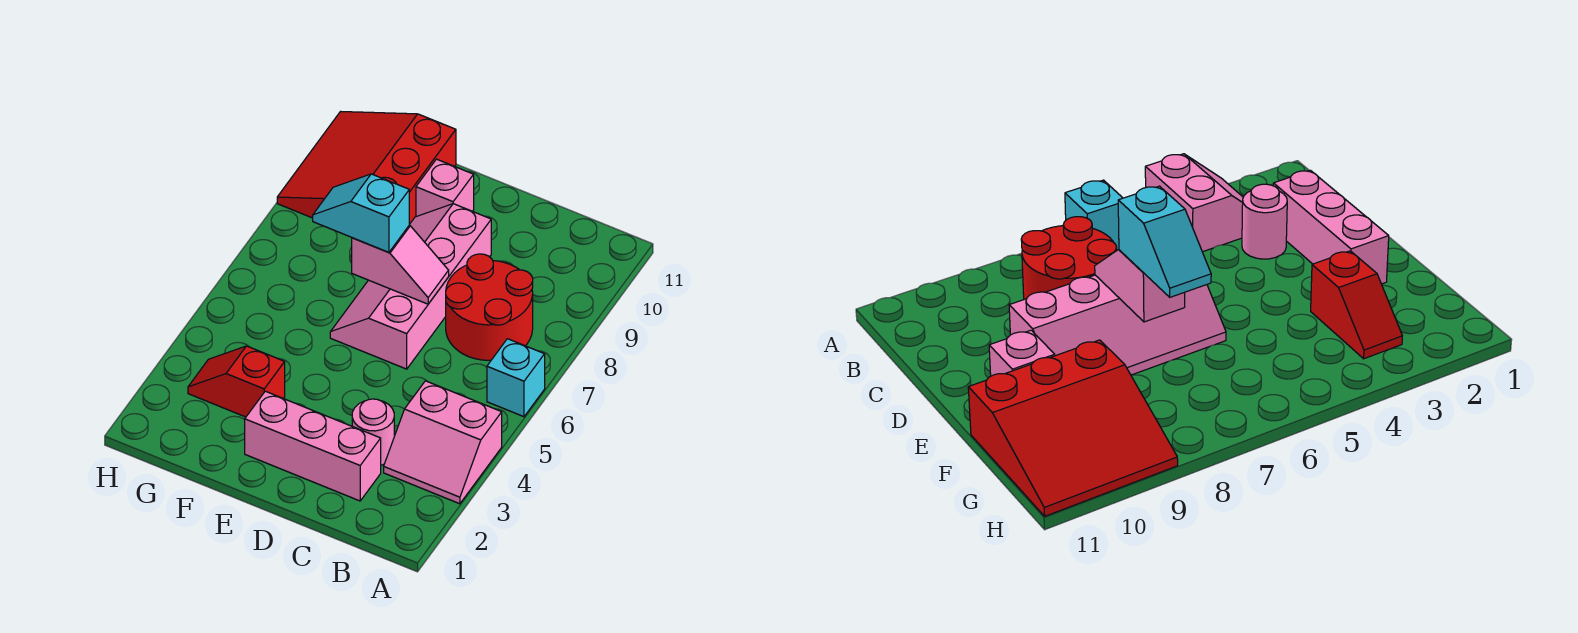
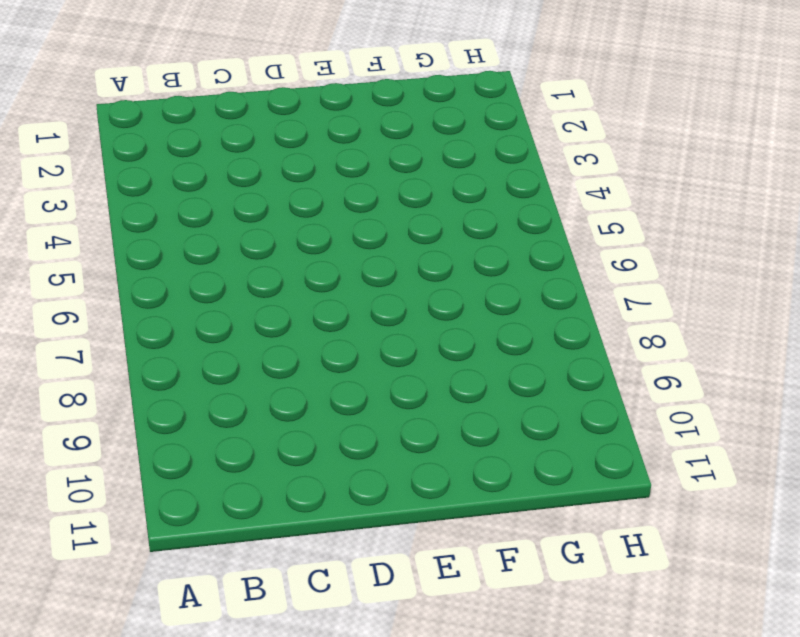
none -> pink 2x2 slope [384,381,502,504]
none -> cyan 1x1 brick [487,339,545,417]

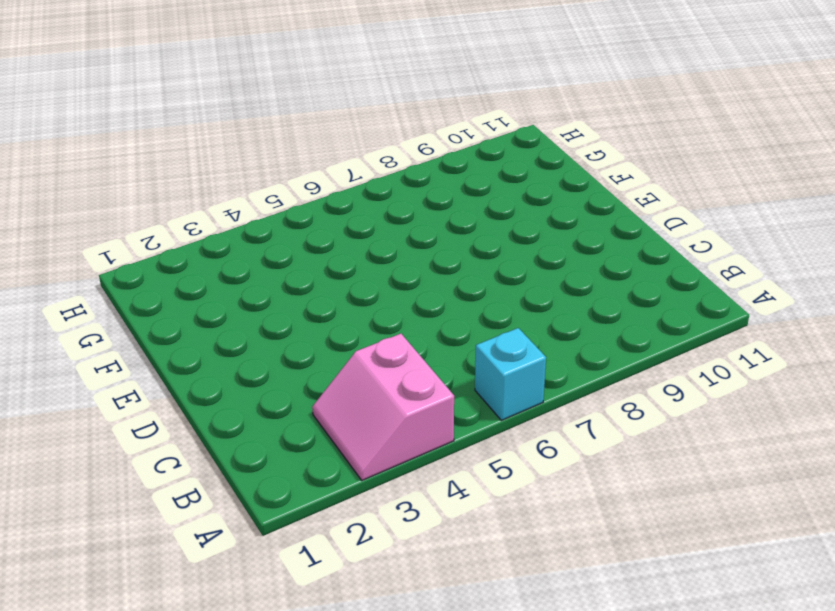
none -> red 2x2 round brick [446,254,533,360]
none -> pink 1x3 brick [245,391,381,501]

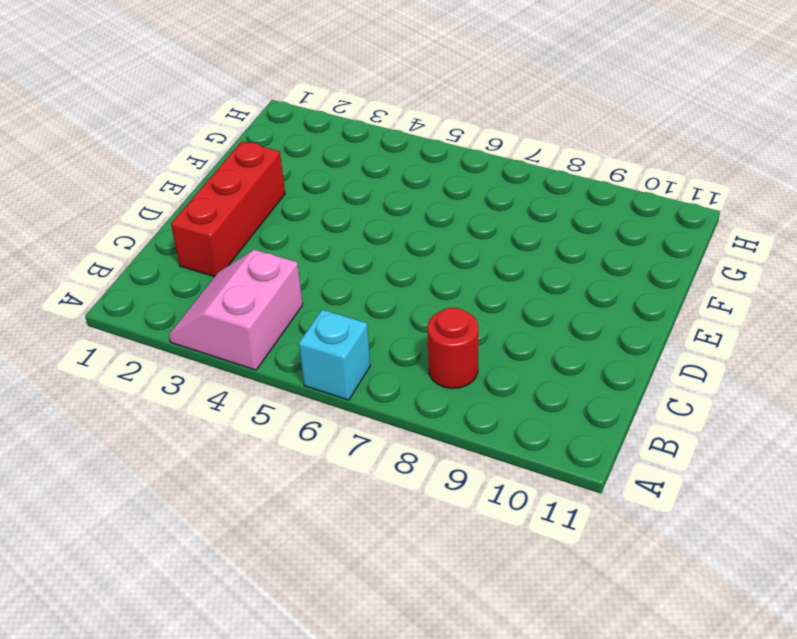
red 1x1 round brick [427,308,478,388] -> red 2x2 round brick [446,254,533,360]
red 1x3 brick [171,141,285,277] -> pink 1x3 brick [245,391,381,501]
none -> pink 1x1 round brick [352,399,394,465]
none -> pink 2x4 slope [330,204,491,369]

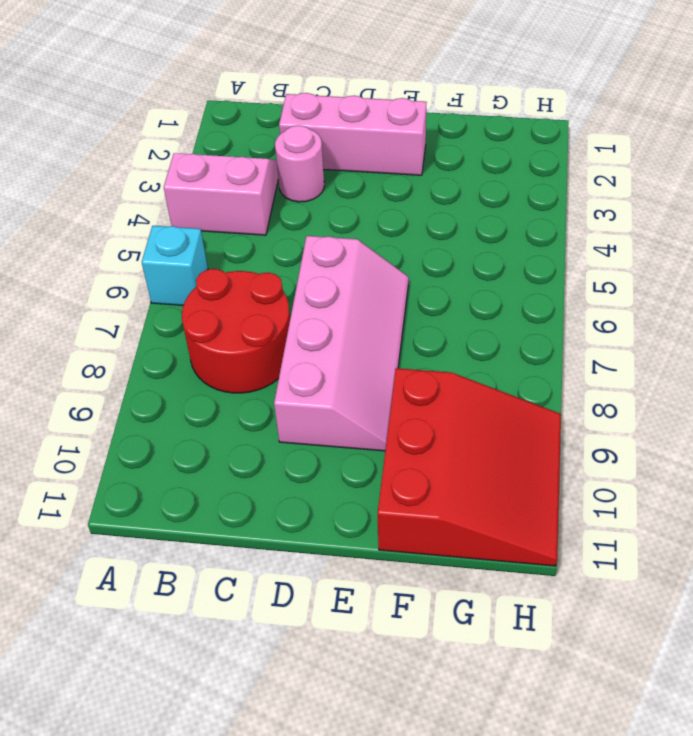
none -> pink 1x1 brick [416,159,474,217]
none -> red 1x2 slope [188,346,285,417]

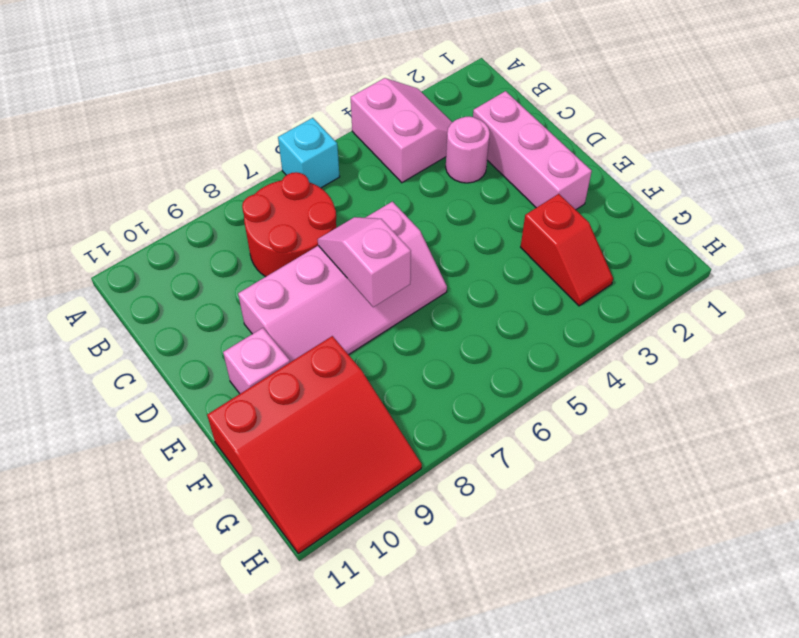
none -> cyan 1x2 slope [313,174,409,252]

